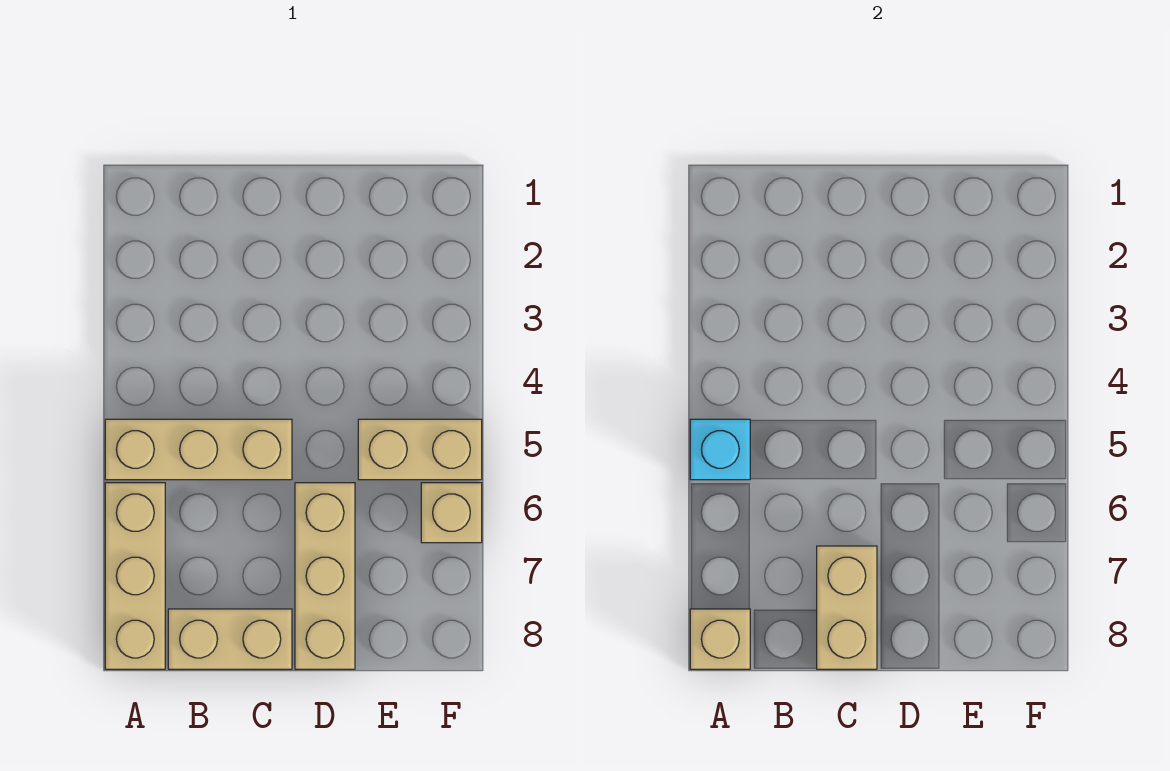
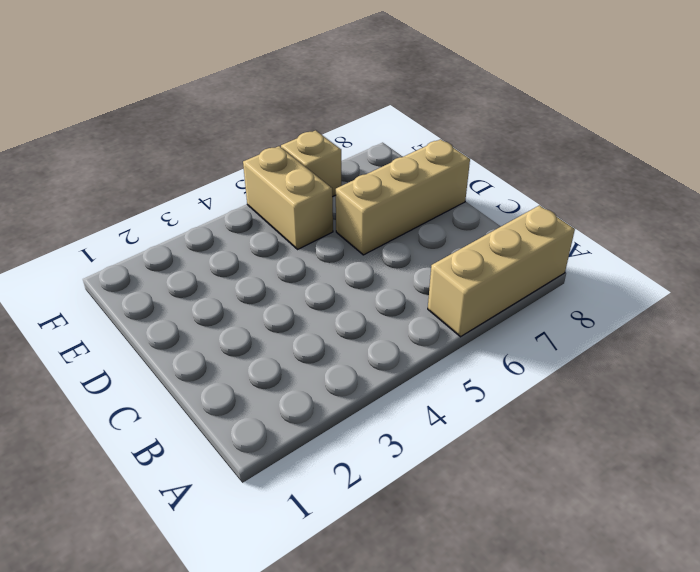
none -> tan 1x3 brick [105,419,292,480]
none -> tan 1x2 brick [168,609,292,669]

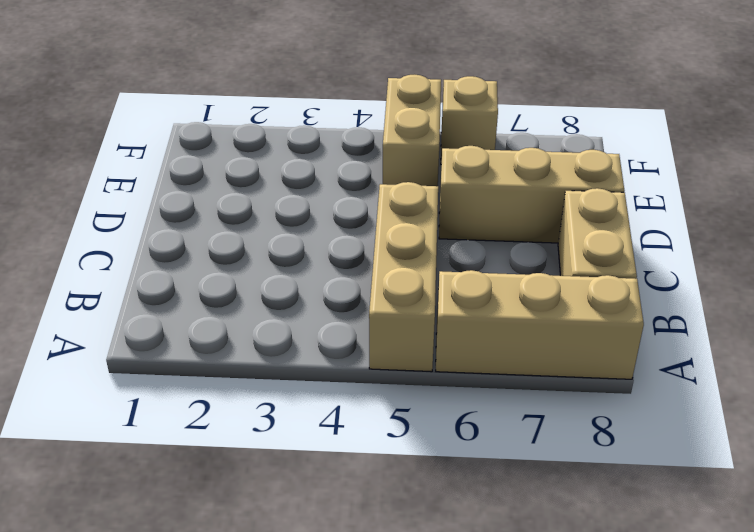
none -> cyan 1x1 brick [690,419,750,480]
none -> tan 1x1 brick [690,609,750,669]

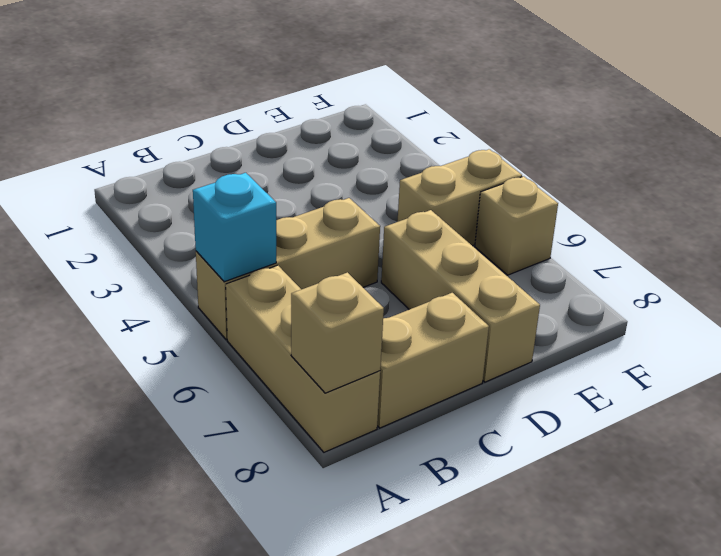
none -> tan 1x2 brick [817,546,877,669]

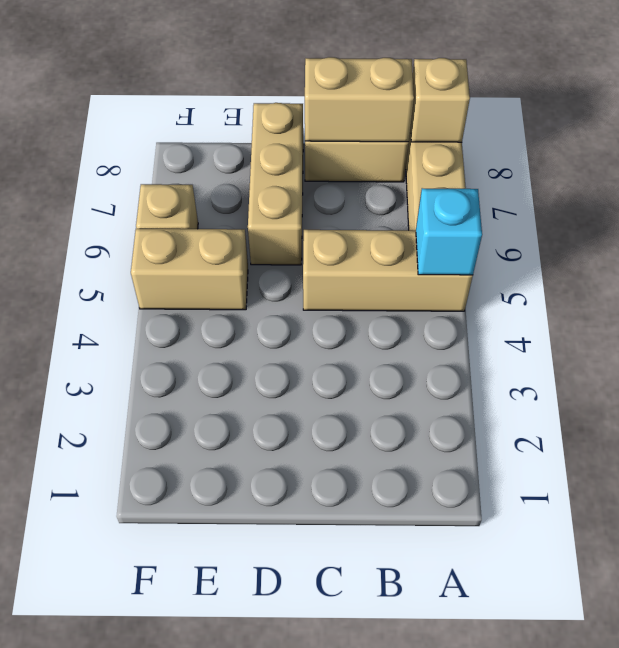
tan 1x2 brick [305,57,414,142] -> tan 1x2 brick turned to [817,546,877,669]

